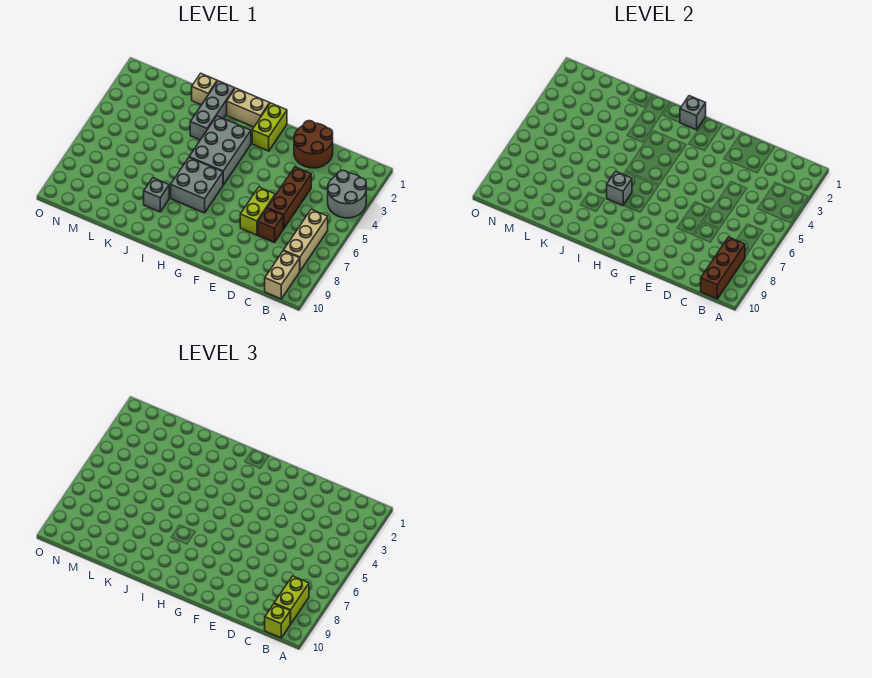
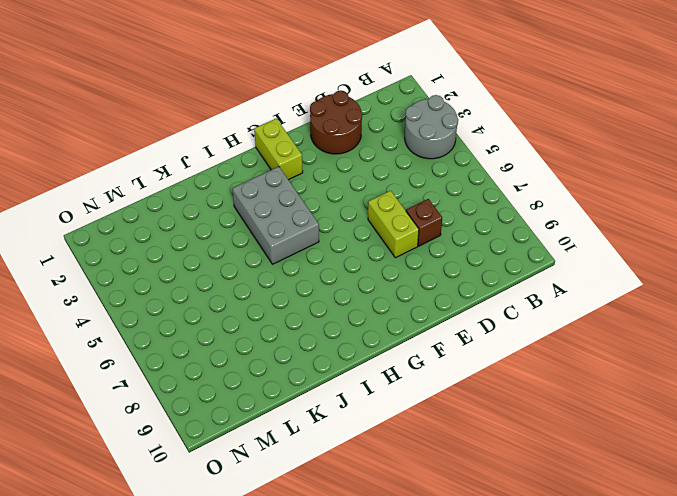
none -> tan 1x3 brick [284,209,328,271]
none -> tan 1x2 brick [265,251,300,299]
none -> brown 1x3 brick [267,167,311,229]

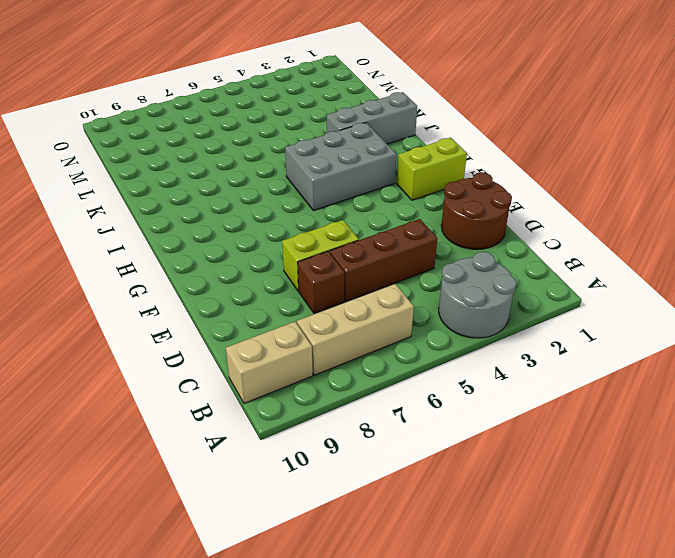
none -> tan 1x2 brick [227,88,270,127]
none -> grey 2x2 brick [171,158,223,213]
none -> grey 1x1 brick [144,178,169,212]

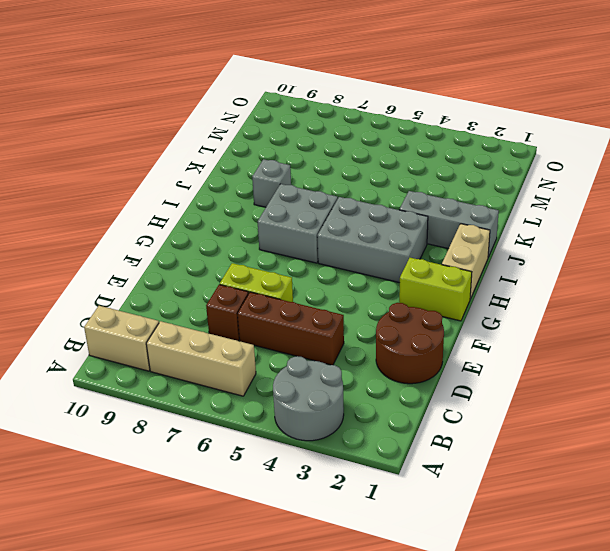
none -> tan 1x1 brick [192,73,217,105]
none -> brown 1x3 brick [701,237,745,299]
none -> grey 1x1 brick [680,96,706,130]

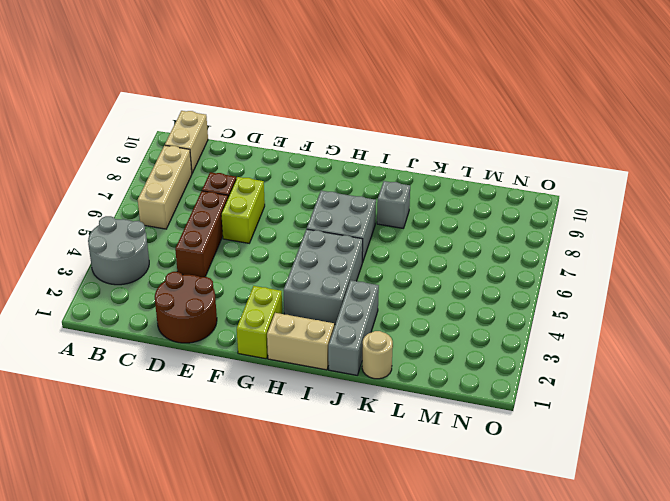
tan 1x1 round brick [362,331,393,379] -> tan 1x1 brick [192,73,217,105]
none -> brown 1x3 brick [701,237,745,299]
none -> grey 1x1 brick [680,96,706,130]
none -> grey 1x1 brick [607,171,632,205]

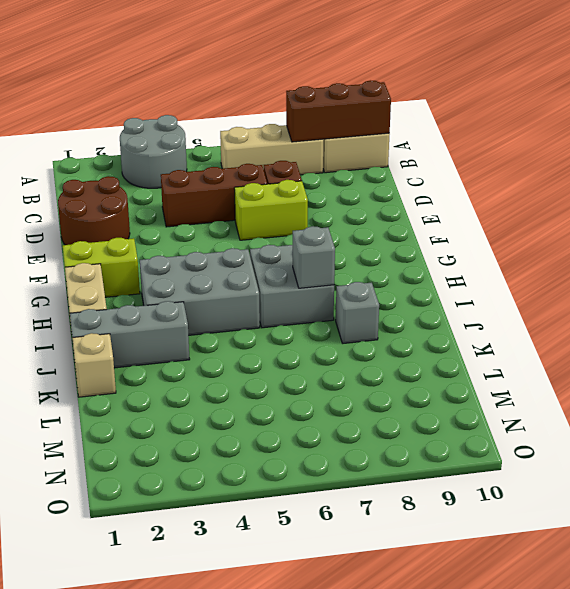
none -> grey 1x1 brick [680,96,706,130]
none -> lime 1x2 brick [274,576,309,624]
none -> lime 1x1 brick [265,604,290,638]

